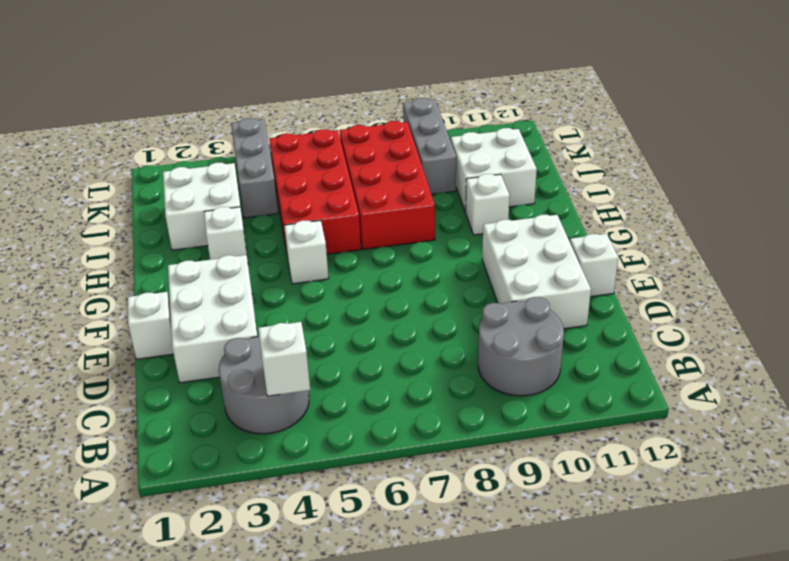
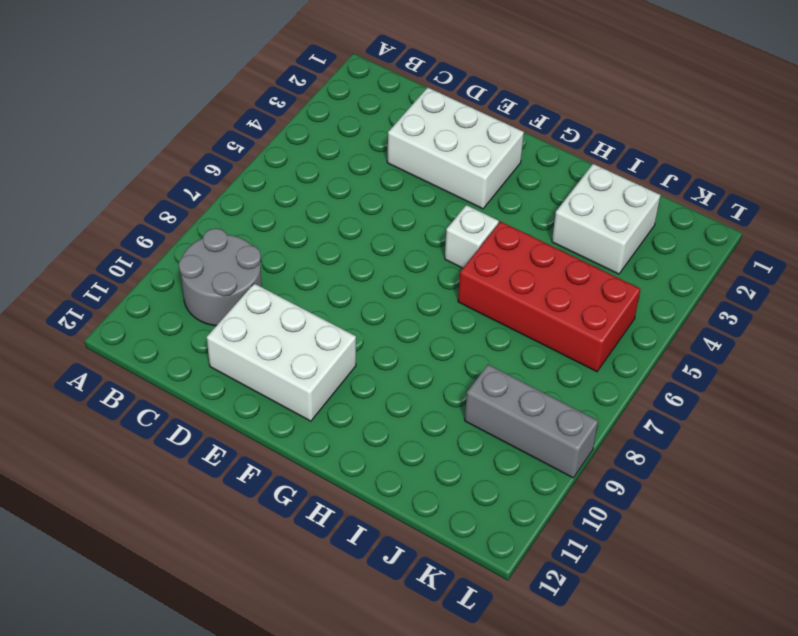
none -> grey 2x2 round brick [219,336,309,434]
none -> white 1x1 brick [128,292,174,359]
none -> white 1x1 brick [570,234,618,297]

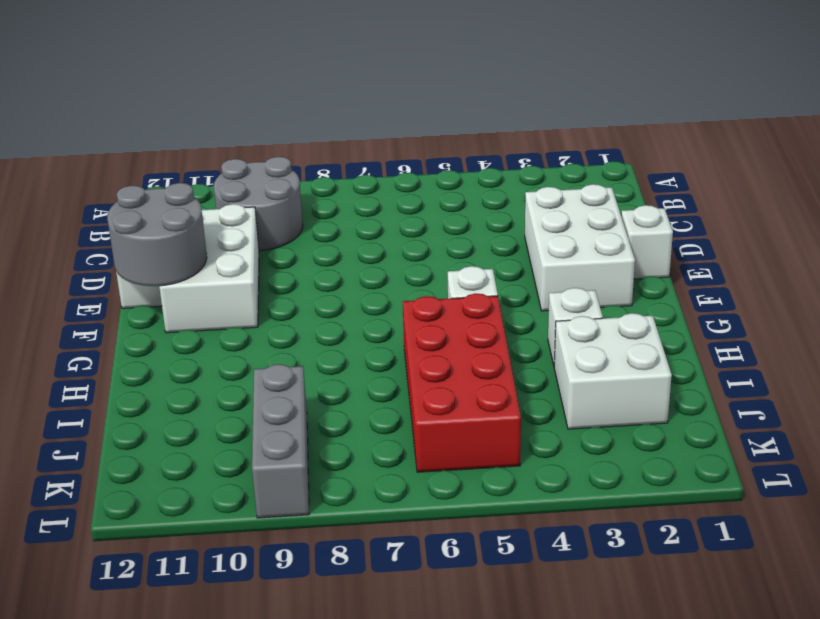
grey 2x2 round brick [107,183,207,286] -> grey 2x2 round brick moved to [219,336,309,434]
none -> red 2x4 brick [340,121,435,249]
none -> white 1x1 brick [465,174,510,235]
none -> white 2x2 brick [451,128,537,212]

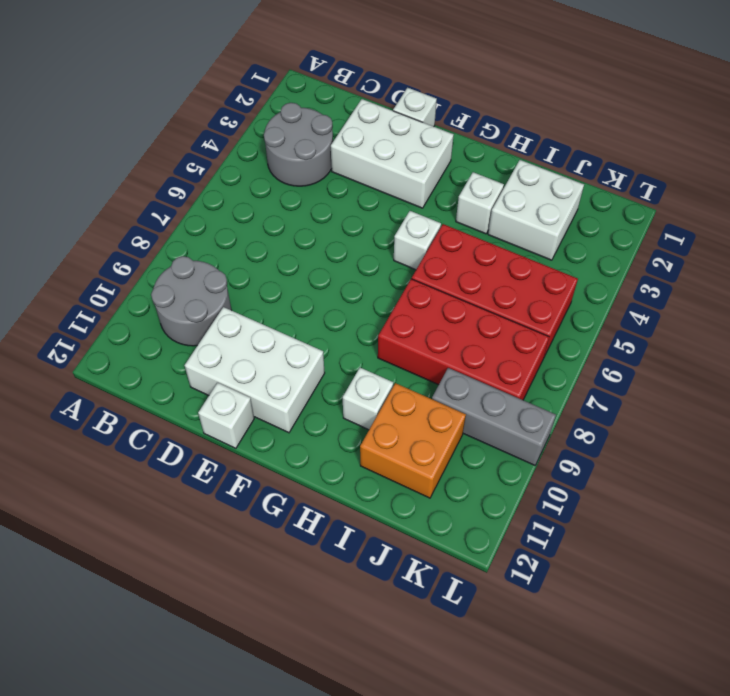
orange 2x2 brick [360,383,466,498] -> white 2x2 brick [451,128,537,212]
none -> grey 1x3 brick [231,118,278,218]
none -> white 1x1 brick [258,322,310,396]

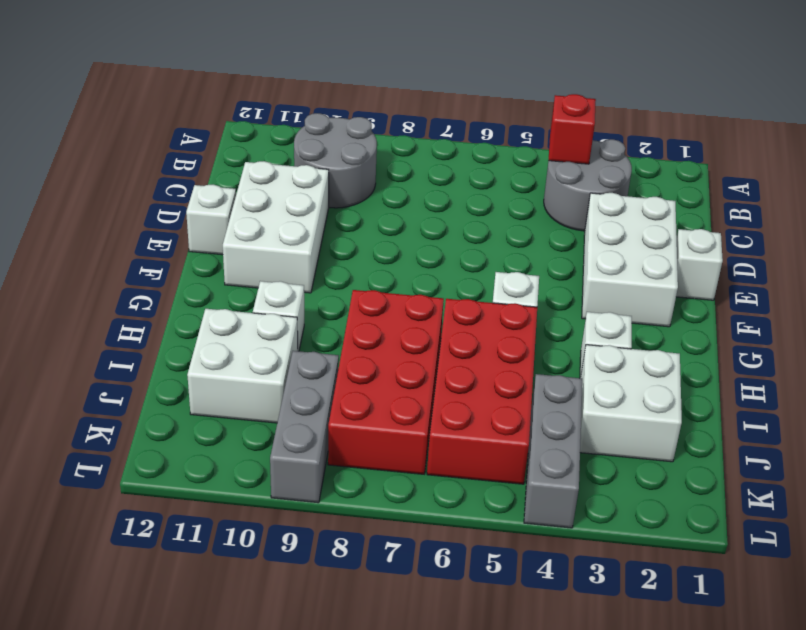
red 1x1 brick [549,94,596,164] -> white 1x1 brick [258,322,310,396]

